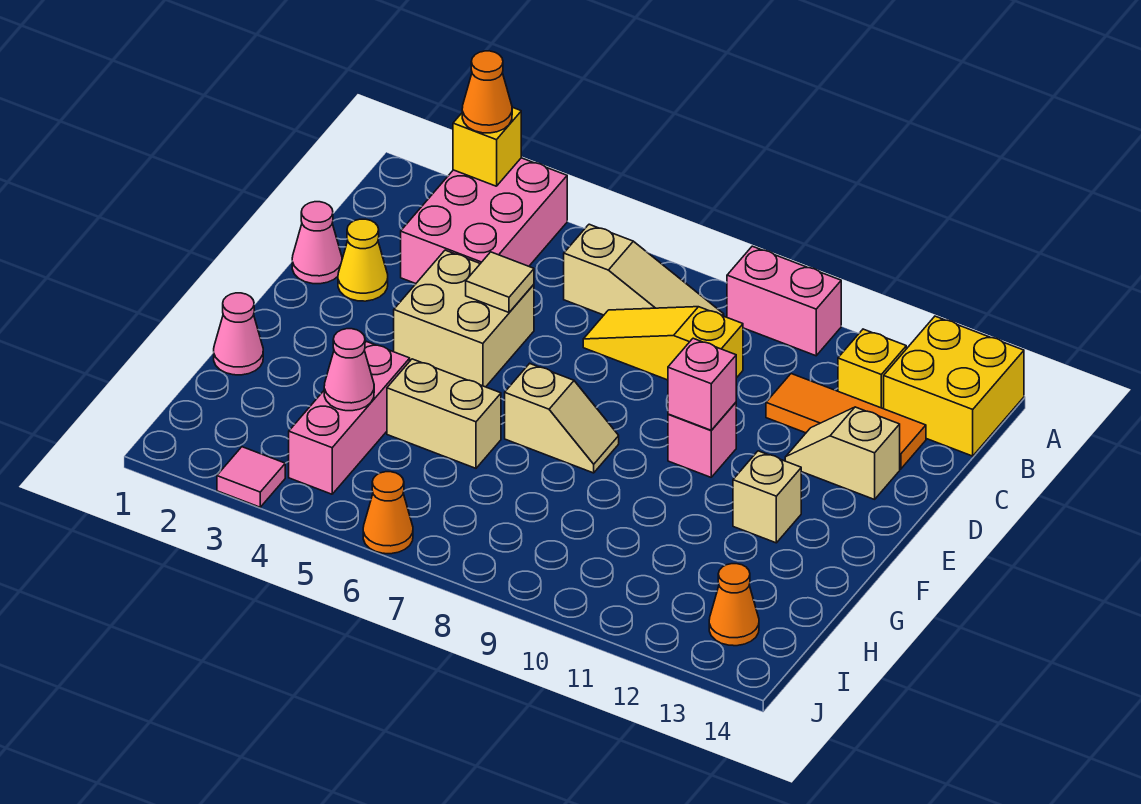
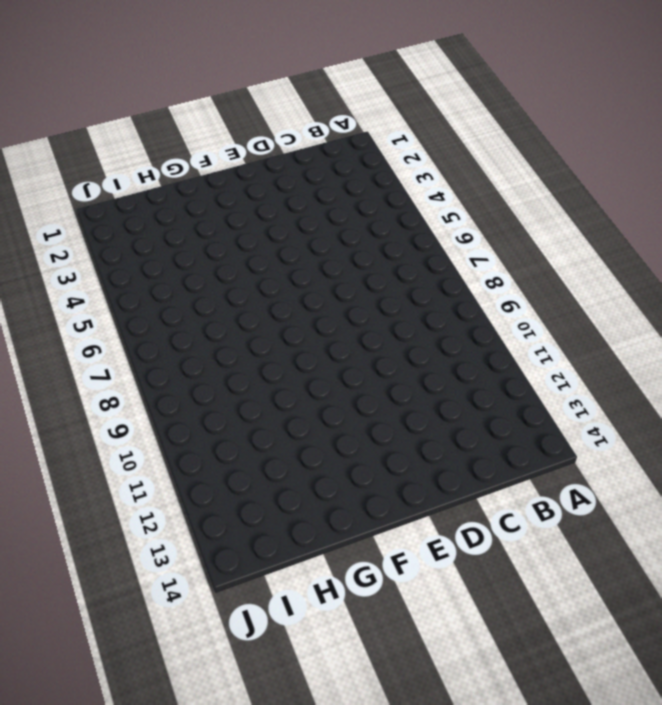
none -> pink 2x3 brick [401,158,567,284]
none -> pink 1x2 brick [727,246,841,356]
none -> yellow 2x2 brick [884,316,1024,456]

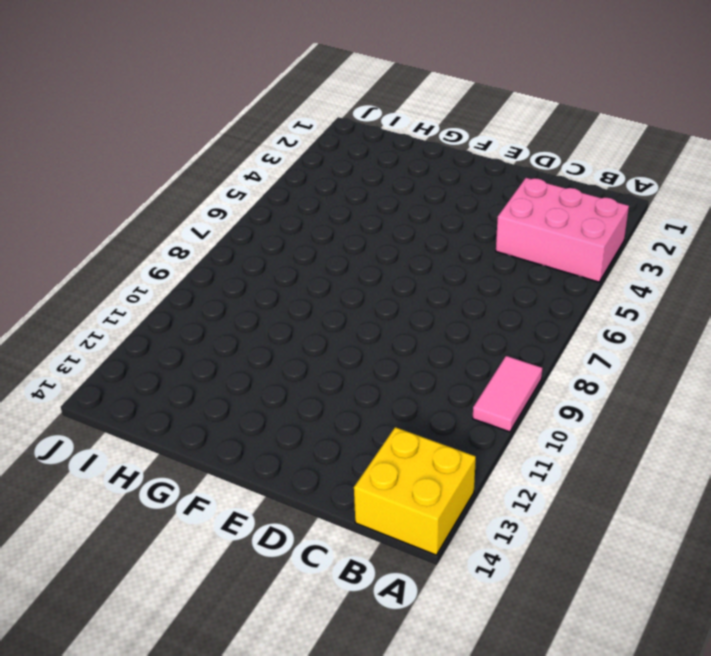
pink 1x2 tile [473,356,543,432] -> pink 1x2 brick [727,246,841,356]
none -> tan 1x3 slope [564,224,724,316]
none -> yellow 1x1 brick [838,329,906,409]
none -> yellow 1x3 slope [583,307,743,380]

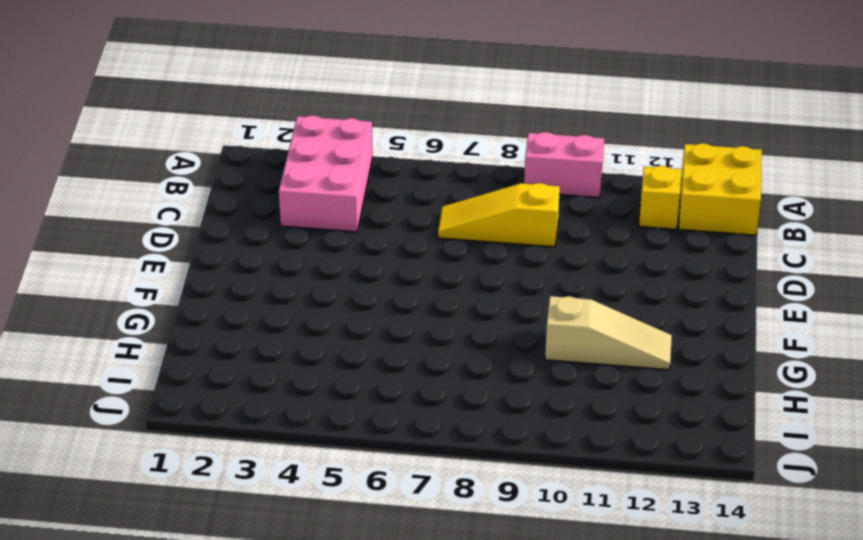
tan 1x3 slope [545,296,672,370] -> tan 1x3 slope moved to [564,224,724,316]
none -> orange 1x3 tile [766,374,926,469]
none -> pink 1x1 cone [292,202,342,284]
none -> yellow 1x1 cone [338,219,388,301]

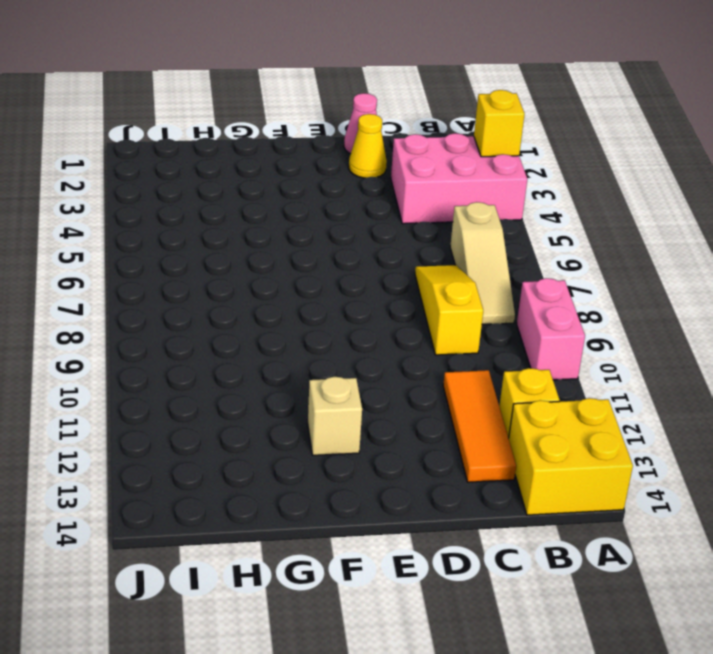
none -> tan 2x2 brick [394,250,534,387]
none -> tan 1x2 slope [785,407,900,499]
none -> pink 1x1 brick [668,402,736,477]

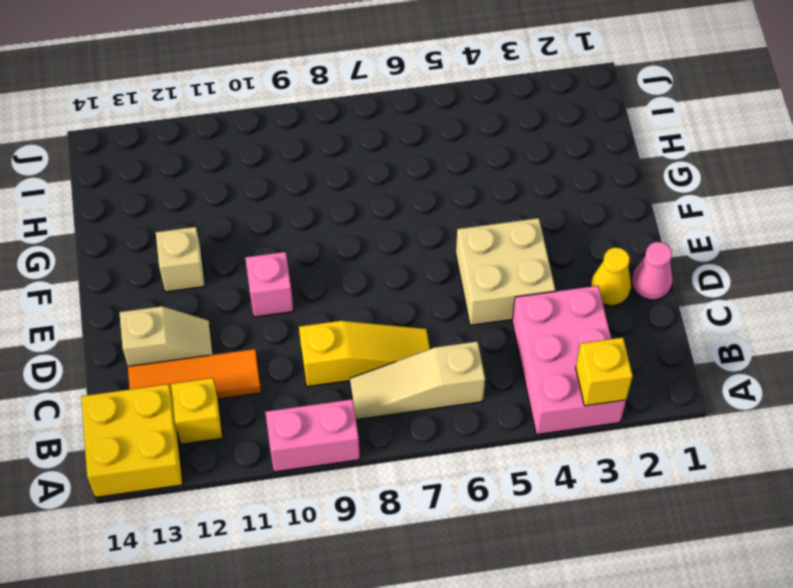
none -> tan 1x2 slope [505,363,619,473]
none -> pink 1x1 cone [214,293,263,375]
none -> pink 1x3 brick [289,341,410,494]

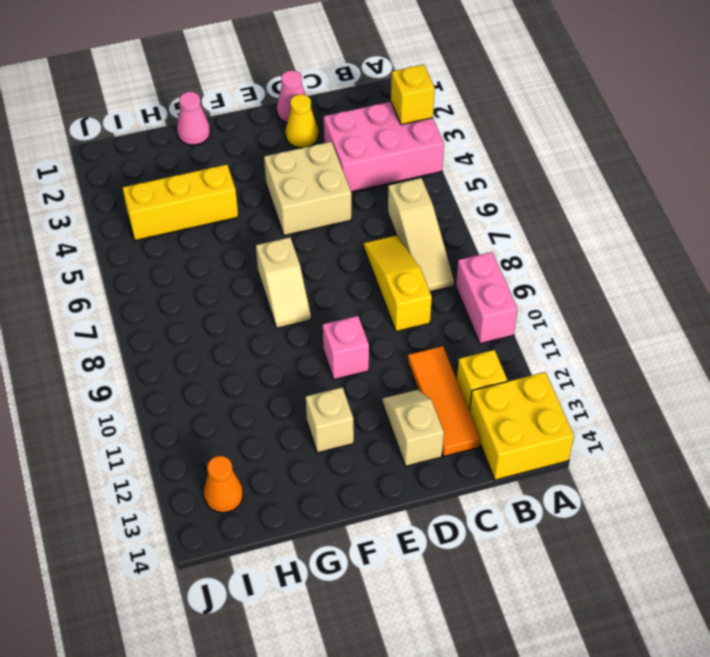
yellow 1x3 brick [123,165,238,240] -> pink 1x3 brick [289,341,410,494]
none -> tan 1x2 brick [387,359,501,468]
none -> pink 1x1 tile [217,447,285,507]
none -> orange 1x1 cone [363,472,413,554]

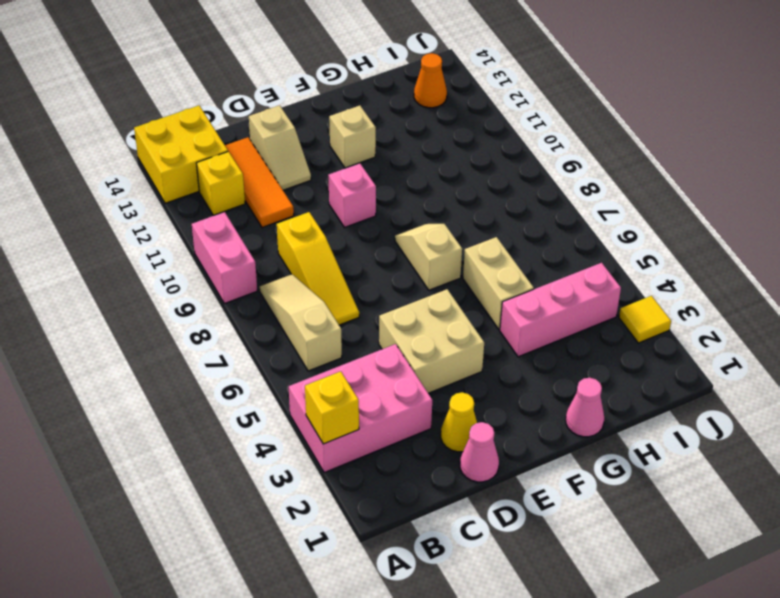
yellow 1x1 tile [619,296,671,343] -> pink 1x1 tile [217,447,285,507]
none -> orange 1x1 cone [363,472,413,554]
none -> tan 1x1 tile [466,252,534,312]
none -> pink 1x1 brick [668,338,736,430]

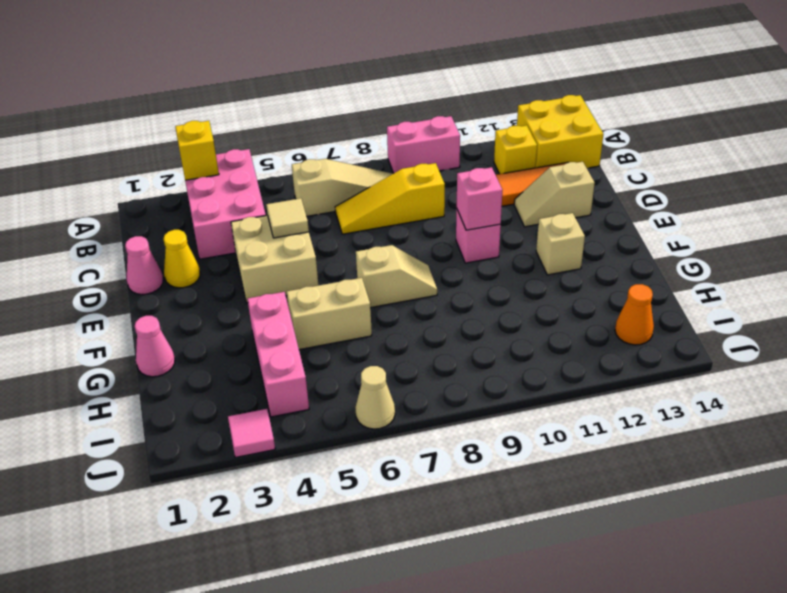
tan 1x1 cone [355,366,395,429] -> orange 1x1 cone [363,472,413,554]
none -> pink 1x1 cone [324,329,374,411]
none -> orange 1x1 cone [462,51,512,133]

